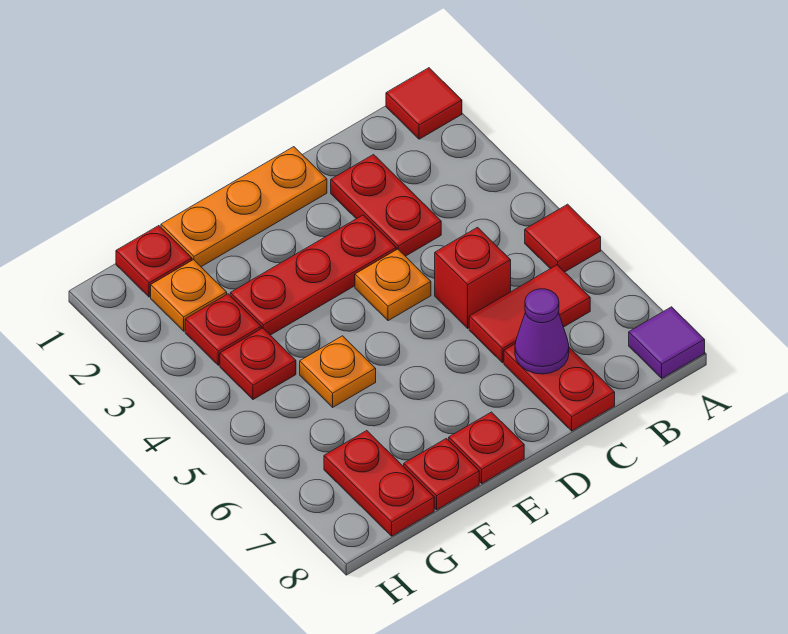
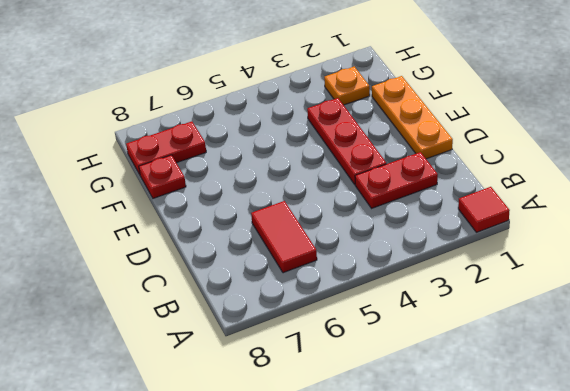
none -> red 1x1 tile [525,204,601,272]
none -> purple 1x1 tile [629,307,705,378]
none -> red 1x1 brick [435,227,511,328]

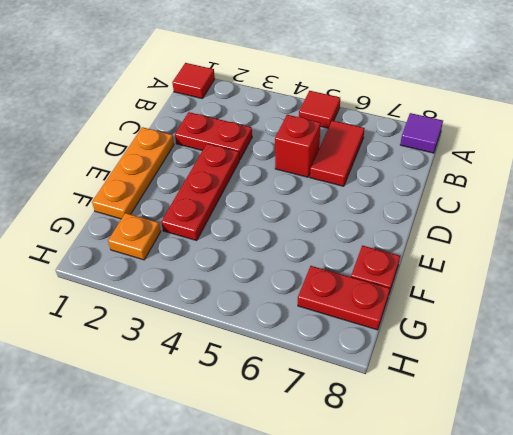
none -> red 1x2 plate [504,344,615,431]
none -> orange 1x1 plate [355,249,431,321]
none -> red 1x1 plate [449,412,524,483]

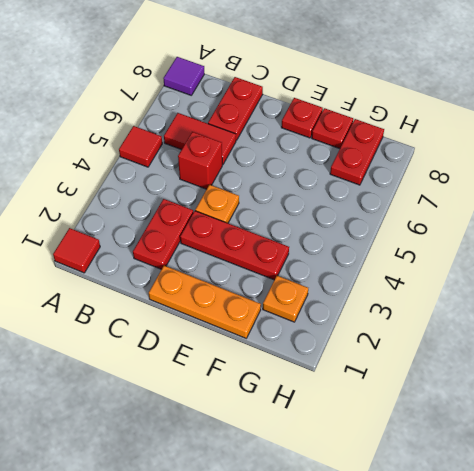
none -> orange 1x1 plate [300,336,376,407]
none -> red 1x1 plate [116,226,192,297]
none -> red 1x1 plate [185,294,261,365]

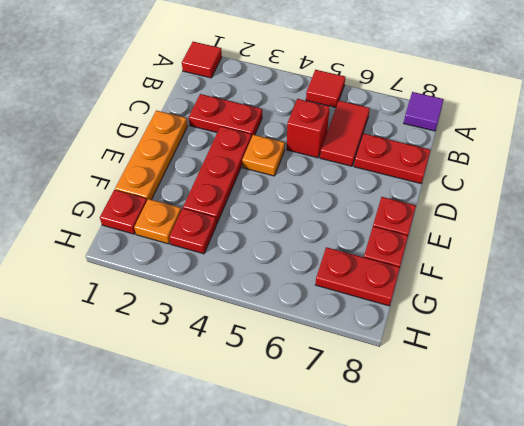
none -> orange 1x1 plate [300,336,376,407]
none -> red 1x1 plate [220,328,296,400]
none -> purple 1x1 cone [515,289,569,374]

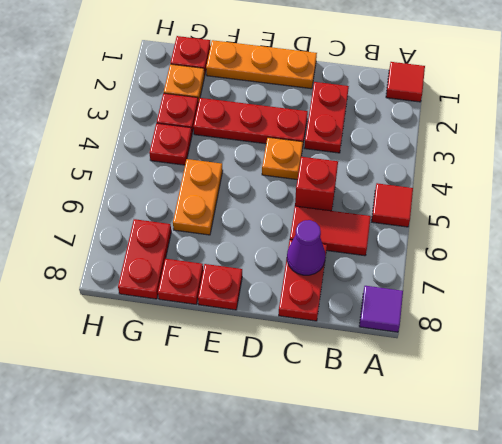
orange 1x2 plate [173,159,223,235] -> orange 1x1 plate [300,336,376,407]

